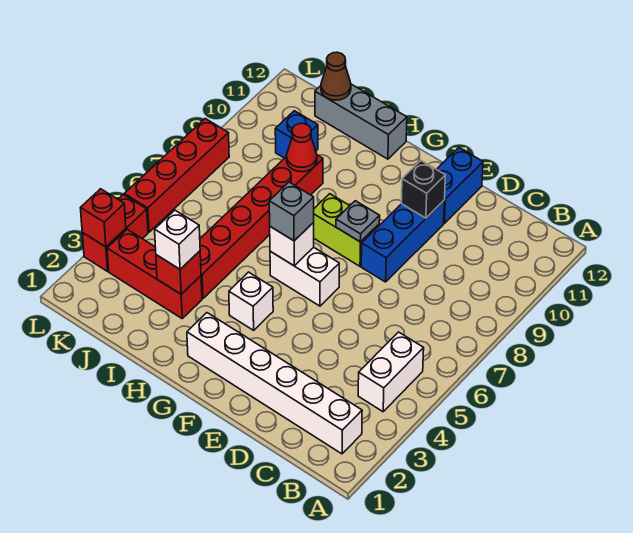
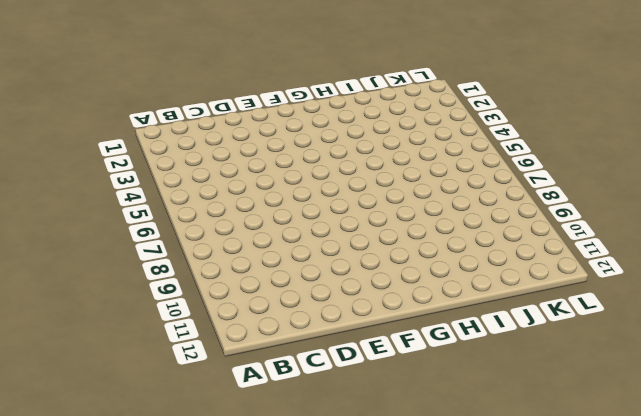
none -> white 1x6 brick [187,313,362,454]
none -> white 1x2 brick [358,332,424,412]
none -> blue 1x3 brick [361,201,444,282]

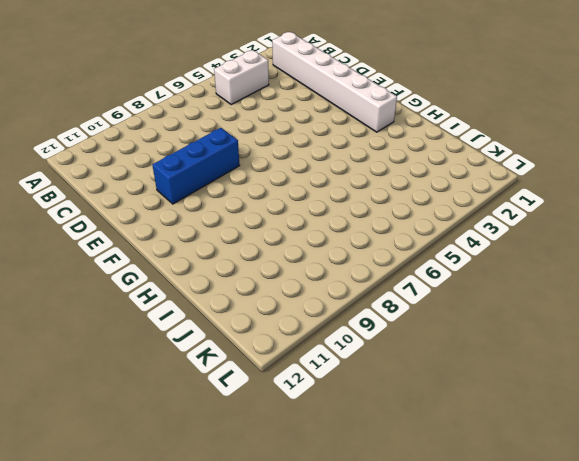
none -> blue 1x2 brick [437,148,483,223]
none -> white 1x2 brick [270,247,339,306]
none -> lime 1x2 brick [314,194,379,266]

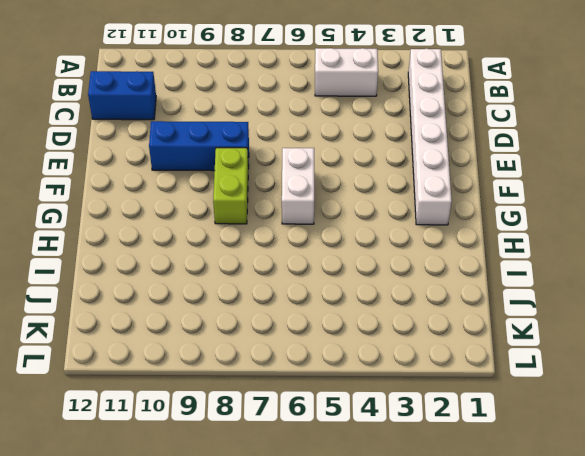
blue 1x2 brick [88,71,156,120] -> blue 1x2 brick moved to [437,148,483,223]
none -> white 1x1 brick [229,272,273,330]
none -> grey 1x3 brick [315,84,407,159]
none -> red 1x3 brick [107,229,202,318]

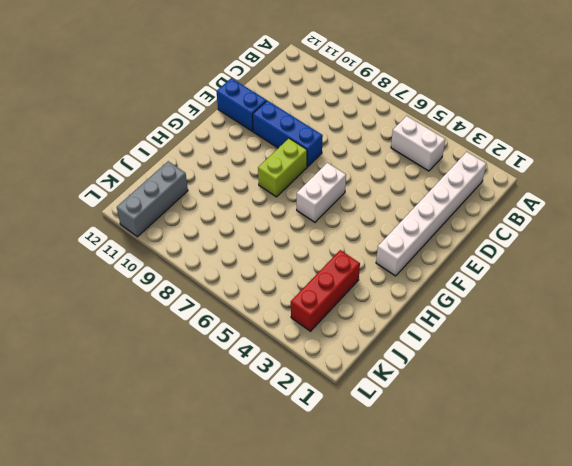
grey 1x3 brick [117,161,188,237] -> grey 1x3 brick moved to [315,84,407,159]
none -> white 1x1 brick [229,272,273,330]
none -> red 1x6 brick [200,155,323,299]
none -> blue 1x1 brick [275,111,318,158]

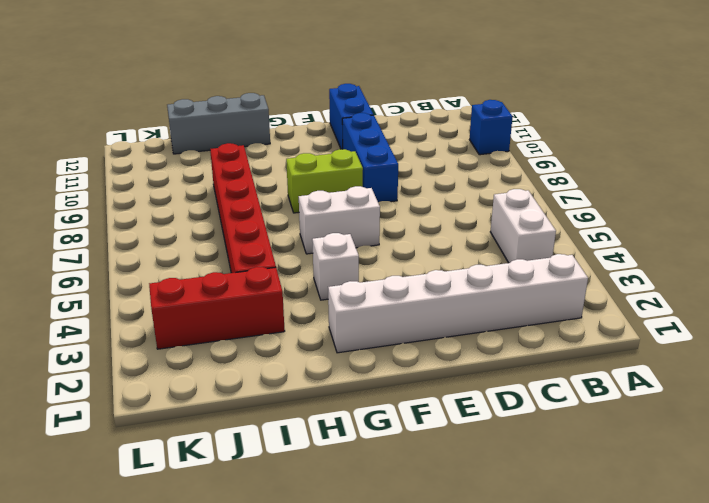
blue 1x1 brick [470,100,513,155] -> blue 1x1 brick moved to [275,111,318,158]
none -> red 1x2 brick [82,195,148,271]
none -> red 1x4 brick [124,119,229,232]
none -> black 1x1 brick [401,161,445,218]

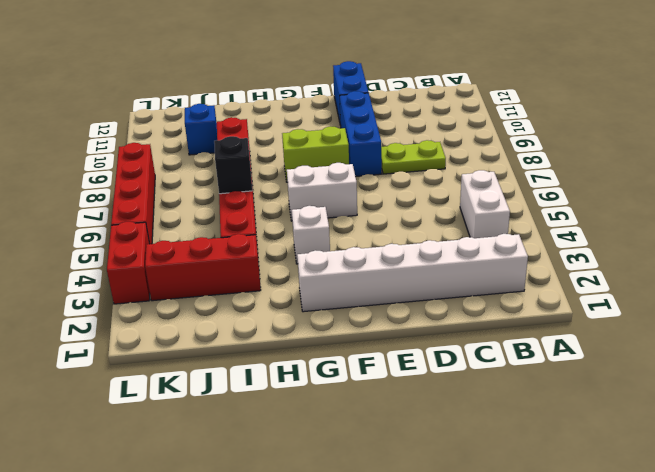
lime 1x2 plate [381,140,446,174] -> none
black 1x1 brick [214,136,252,194] -> black 1x1 brick moved to [401,161,445,218]
none -> grey 1x3 brick [315,84,407,159]
none -> grey 1x1 plate [336,201,380,242]
none -> white 1x1 brick [270,222,314,266]

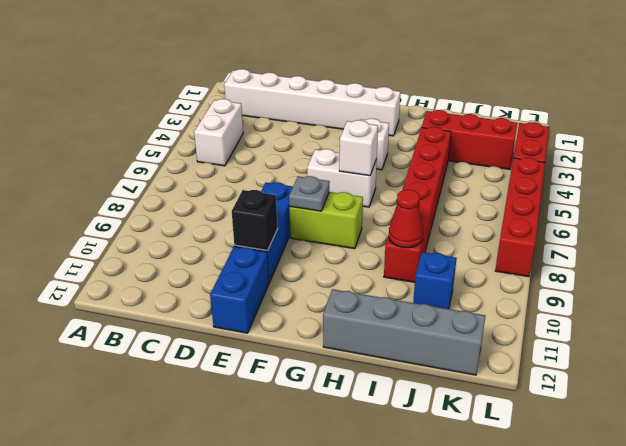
grey 1x4 brick [323,289,485,375] -> grey 1x3 brick [315,84,407,159]
none -> red 1x1 brick [156,251,201,294]
none -> brown 1x1 cone [321,52,351,100]
none -> red 1x1 brick [81,189,126,247]

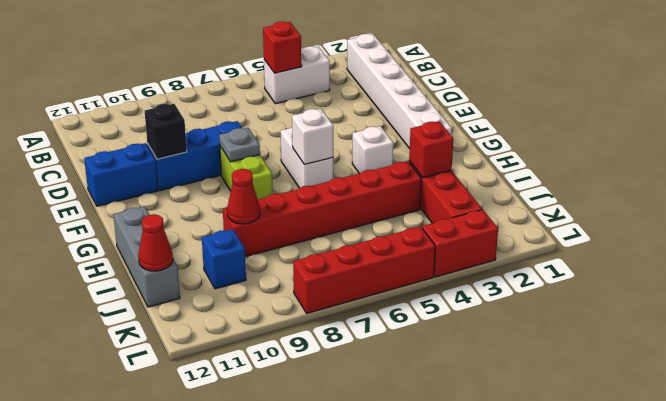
red 1x1 brick [263,21,302,73] -> red 1x1 brick moved to [81,189,126,247]
red 1x1 cone [138,214,173,271] -> brown 1x1 cone [321,52,351,100]
none -> grey 1x1 brick [269,182,314,241]
none -> white 1x1 brick [155,210,200,269]

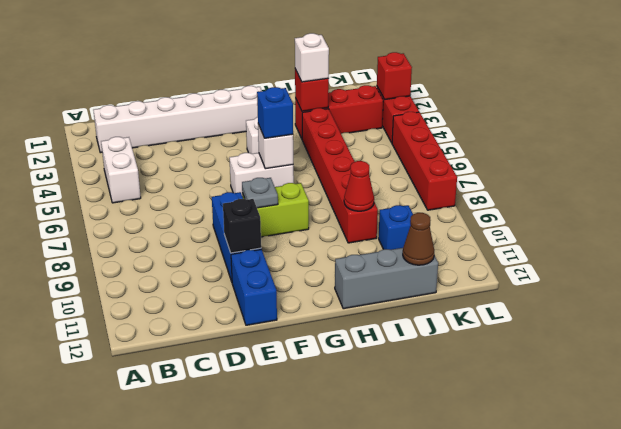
blue 1x1 brick [257,87,293,138] -> grey 1x1 brick [269,182,314,241]

